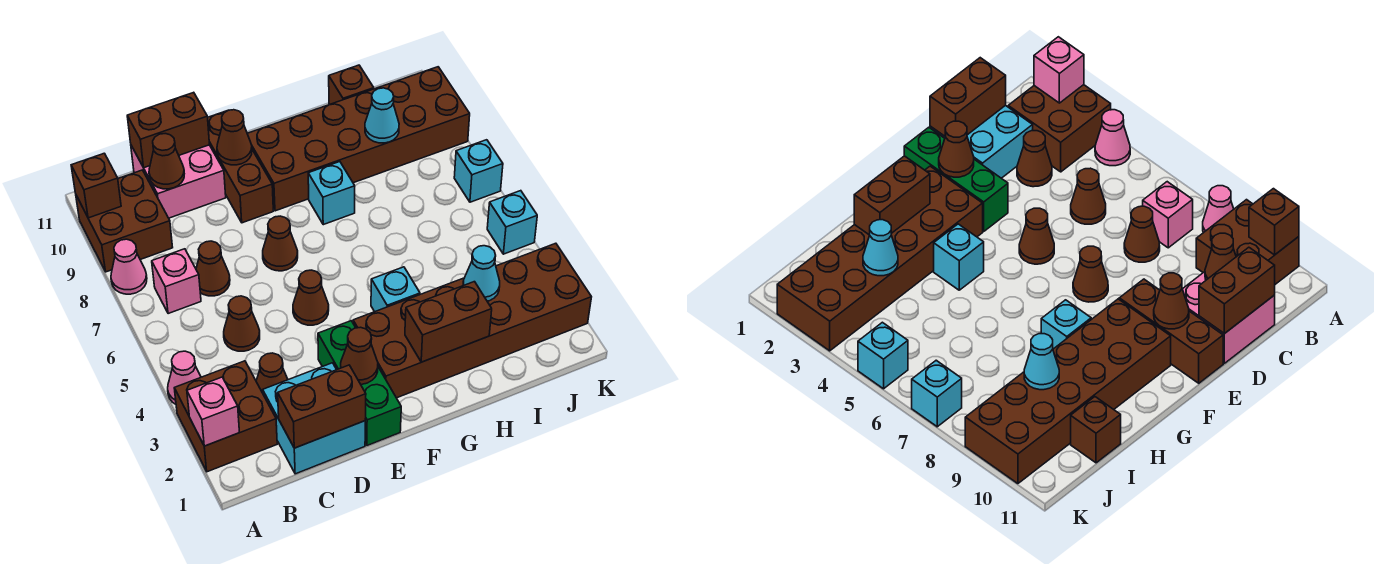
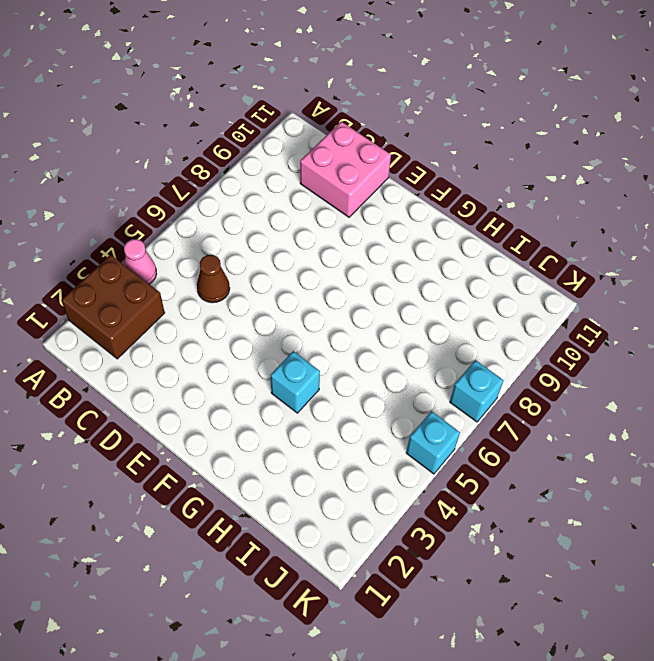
none -> pink 1x1 cone [111,239,147,294]
none -> brown 2x2 brick [76,170,173,272]
none -> pink 1x1 brick [152,249,201,314]
none -> cyan 2x2 brick [263,363,365,474]

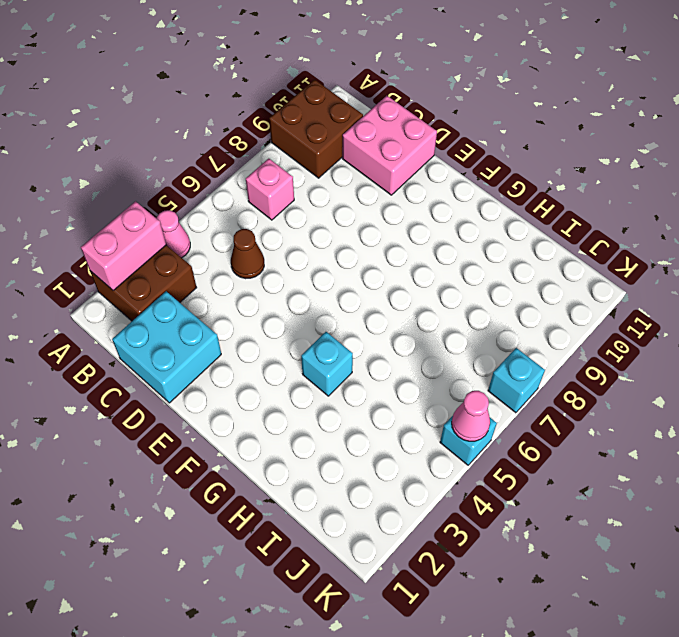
pink 1x2 brick [81,201,166,291] -> pink 1x1 brick [187,377,239,446]
pink 1x1 cone [452,391,490,441] -> pink 1x1 cone moved to [111,239,147,294]
none -> brown 1x1 cone [256,353,288,393]
none -> brown 1x1 cone [196,241,230,296]
none -> green 1x3 brick [318,321,401,445]
none -> brown 1x1 cone [293,270,329,325]

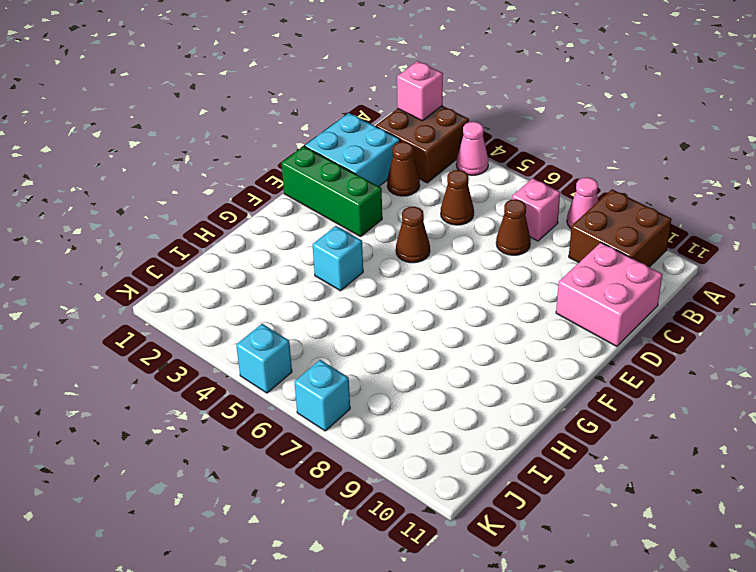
none -> brown 1x1 cone [263,216,298,271]
none -> brown 1x3 brick [208,111,273,223]
none -> brown 2x6 brick [353,243,591,398]
none -> brown 2x6 brick [247,67,470,211]

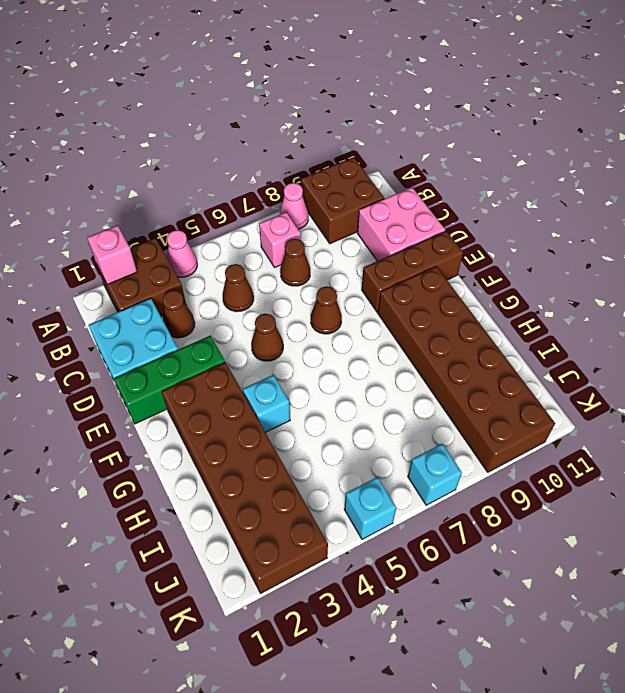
none -> cyan 1x1 brick [308,162,355,225]
none -> brown 1x1 brick [329,65,374,104]
none -> brown 1x1 brick [71,153,121,218]
none -> brown 1x2 brick [278,365,366,448]

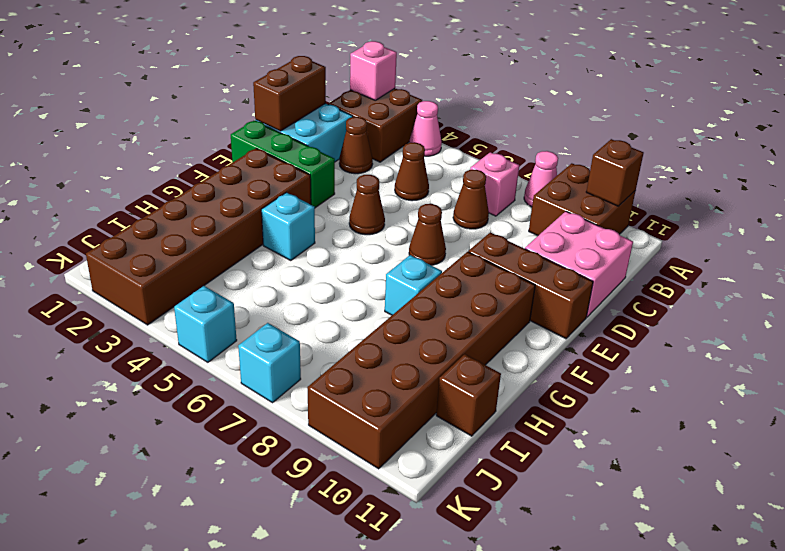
none -> brown 1x1 cone [149,134,184,189]
none -> brown 1x2 brick [127,92,210,168]
none -> brown 1x1 cone [341,327,378,385]
none -> brown 1x1 cone [217,110,252,165]

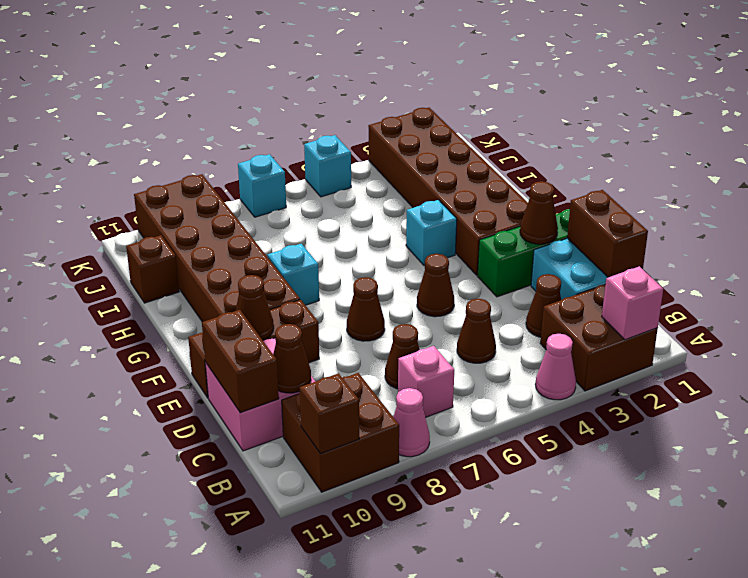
none -> brown 1x2 brick [405,282,492,362]
none -> cyan 1x1 cone [463,246,500,301]
none -> cyan 1x1 cone [365,88,399,143]

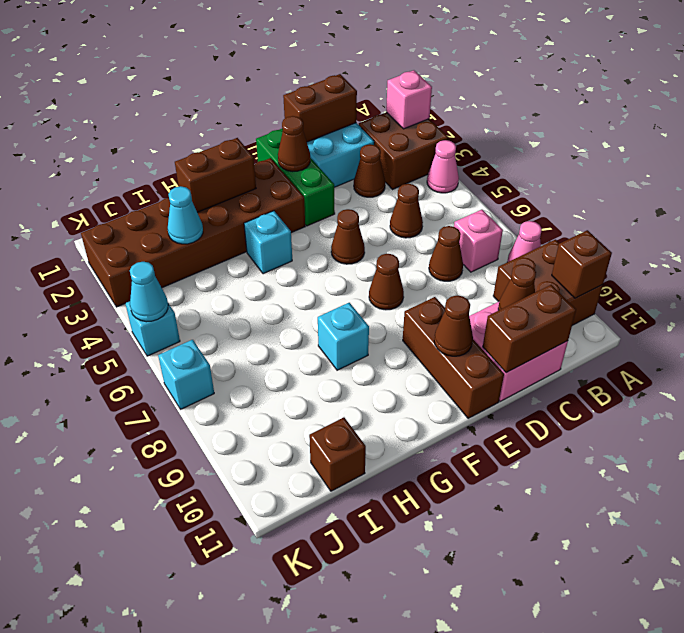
cyan 1x1 cone [130,262,168,322] -> cyan 1x1 cone moved to [365,88,399,143]
none -> brown 2x6 brick [247,67,470,211]

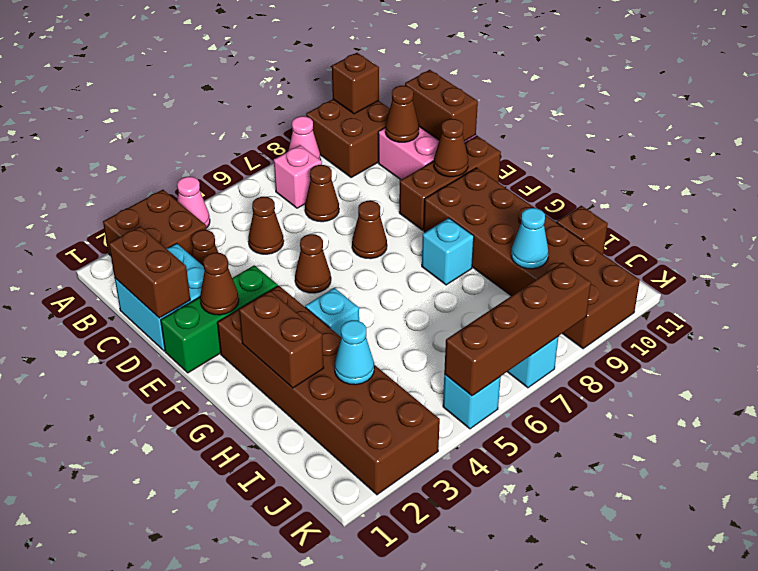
brown 1x4 brick [444,262,591,396] -> none
none -> pink 1x1 brick [187,377,239,446]

